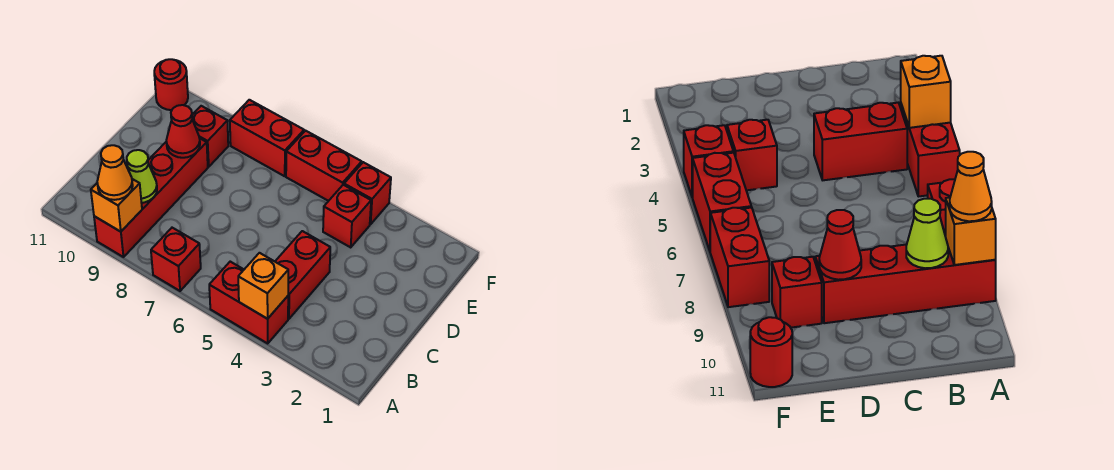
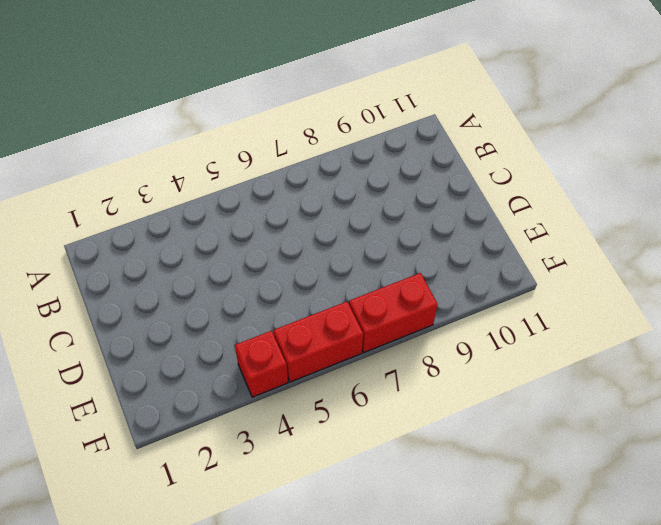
none -> red 1x2 brick [209,262,288,343]
none -> red 1x1 brick [151,228,201,291]
none -> red 1x4 brick [94,138,208,257]

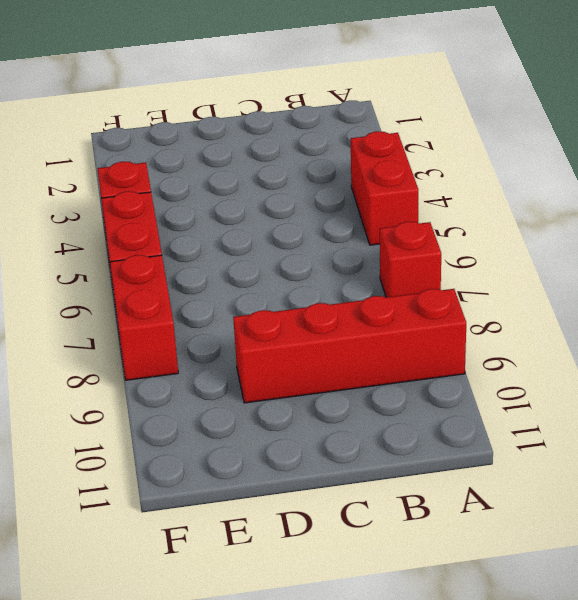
none -> red 1x2 brick [275,231,330,319]
none -> red 1x1 brick [323,185,371,247]
none -> red 1x1 brick [192,106,228,167]

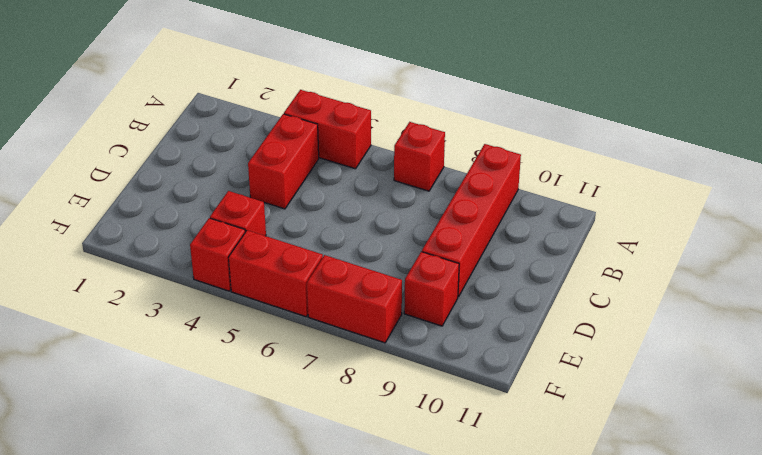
none -> red 1x1 round brick [154,59,188,110]
none -> orange 1x1 brick [238,253,288,319]
none -> orange 1x1 brick [91,179,142,232]

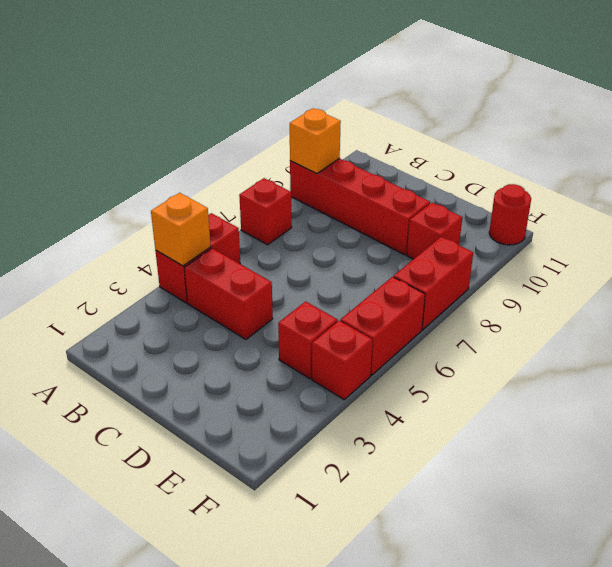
none -> lime 1x1 cone [127,150,157,203]
none -> red 1x1 cone [166,105,200,158]
none -> orange 1x1 cone [97,145,133,200]

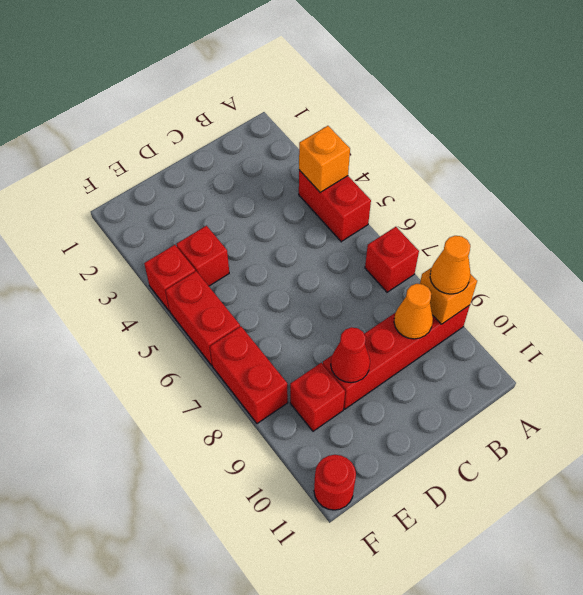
orange 1x1 cone [394,284,433,339] -> lime 1x1 cone [127,150,157,203]
none -> red 1x2 brick [275,231,330,319]

